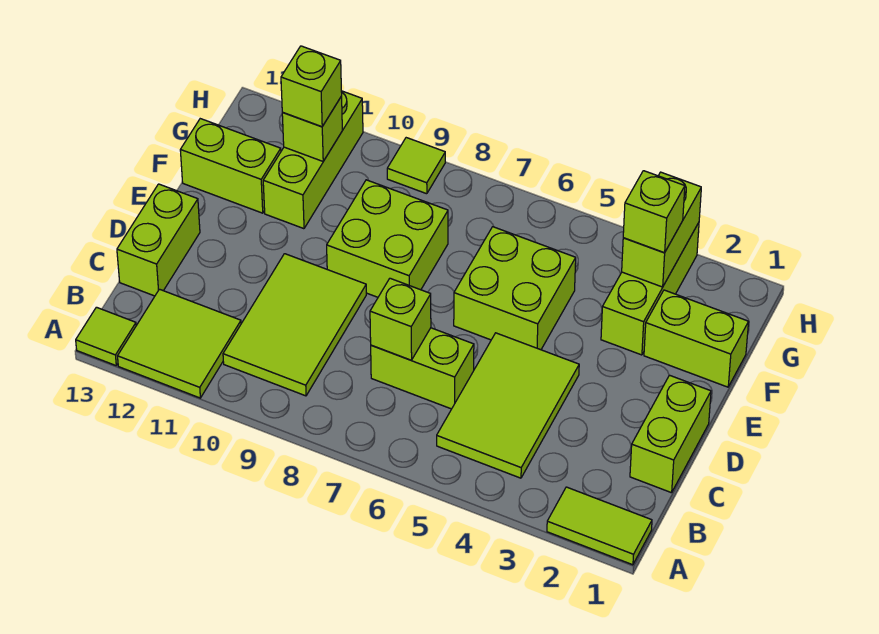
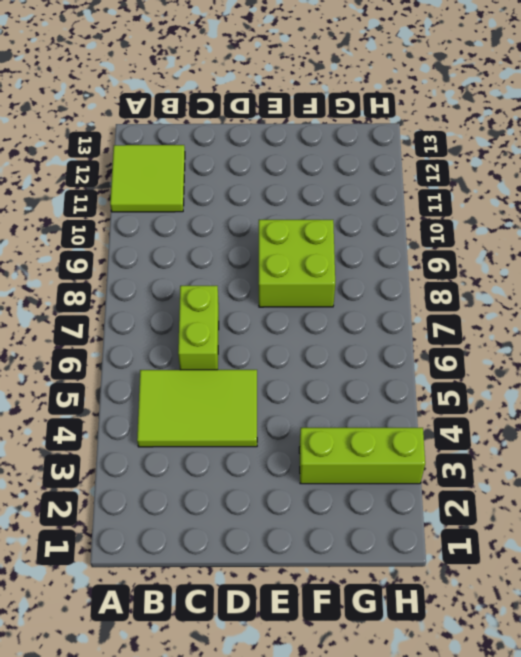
none -> lime 1x2 tile [547,487,652,565]
none -> lime 1x1 tile [76,307,136,365]
none -> lime 2x3 tile [223,254,366,396]

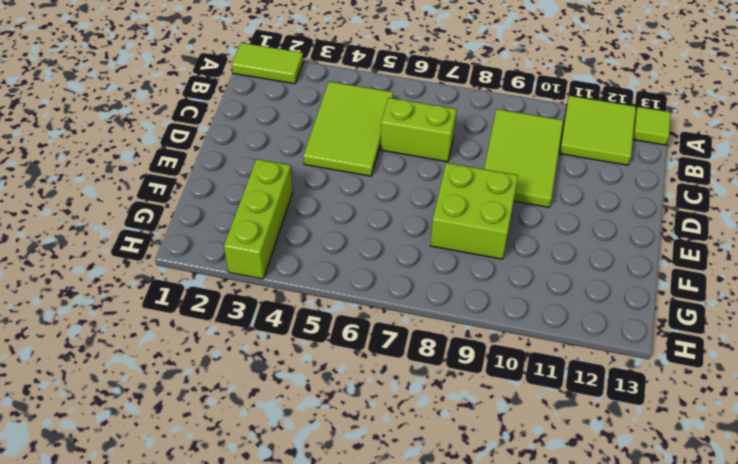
none -> lime 1x2 brick [630,375,711,493]
none -> lime 1x2 brick [117,184,200,296]
none -> lime 2x2 brick [454,227,576,350]

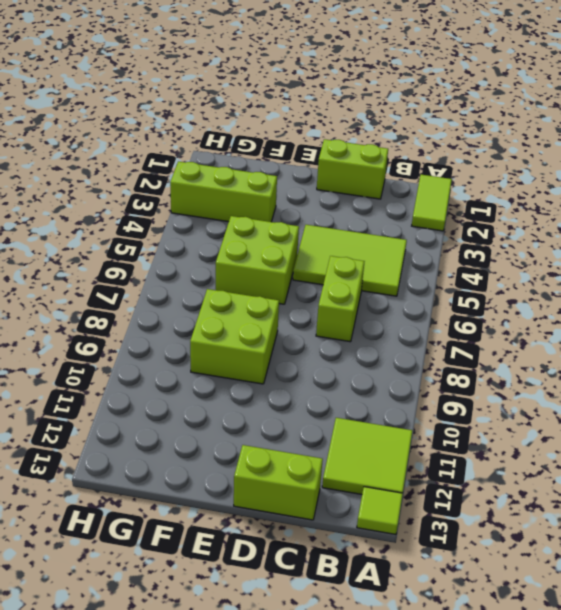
none -> lime 2x3 tile [223,254,366,396]
none -> lime 1x2 brick [644,290,749,387]
none -> lime 1x3 brick [263,91,363,229]

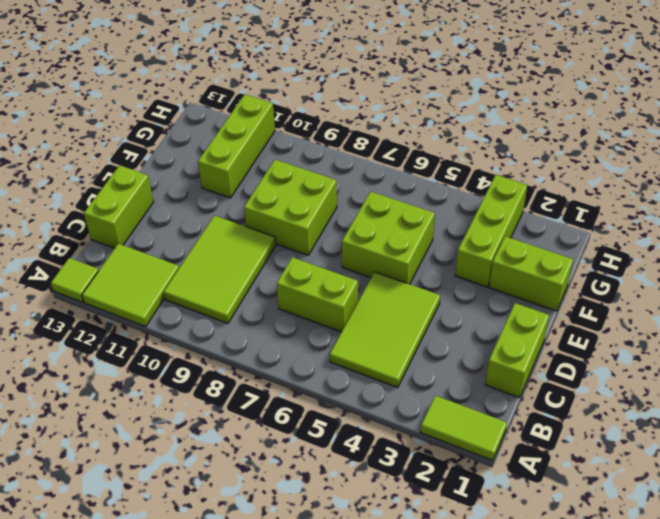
none -> lime 1x2 brick [180,119,281,213]
none -> lime 1x1 tile [387,138,445,194]
none -> lime 1x1 brick [370,278,431,360]

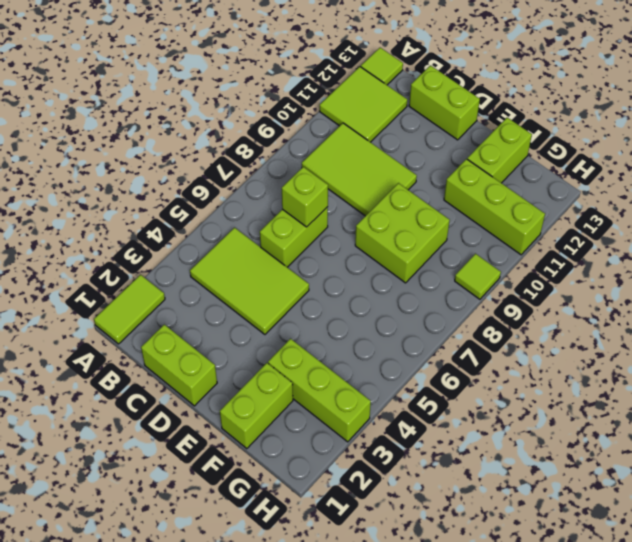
none -> lime 2x2 brick [454,227,576,350]
none -> lime 1x2 brick [622,172,701,287]
none -> lime 1x1 brick [282,96,342,161]

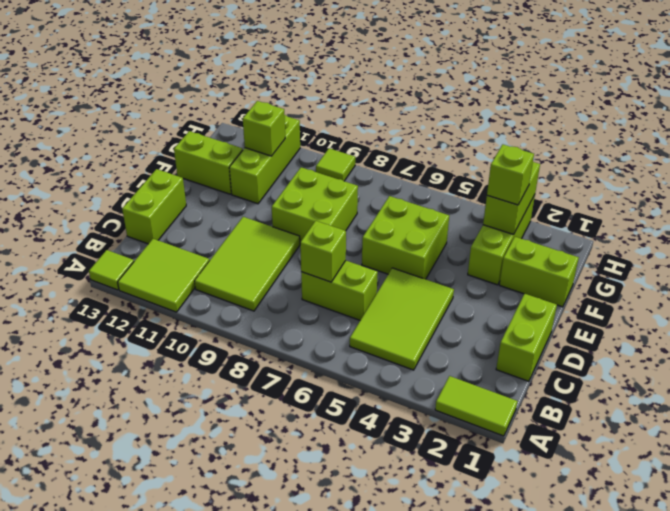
none -> lime 1x1 brick [281,46,342,127]

